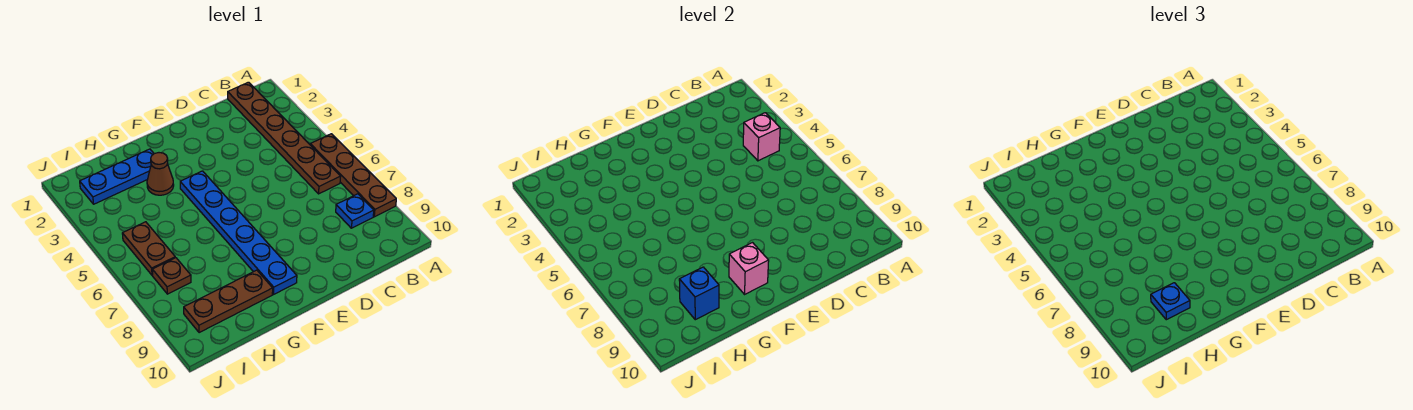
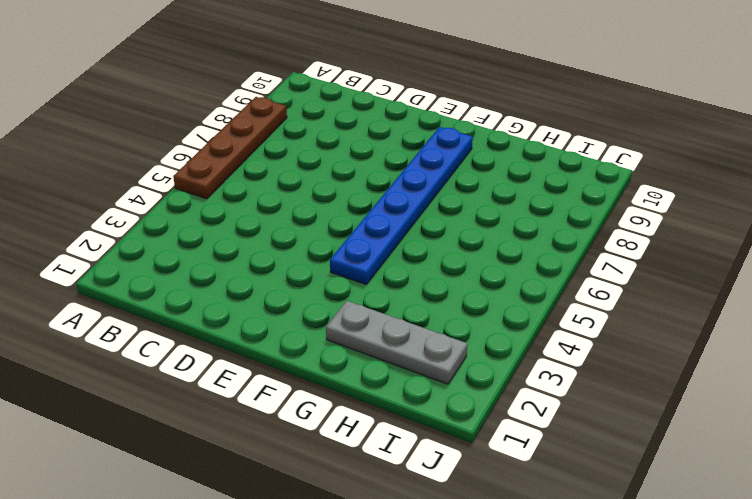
grey 1x3 plate [326,301,467,384] -> blue 1x3 plate [80,149,154,204]
none -> brown 1x6 plate [228,82,341,194]
none -> blue 1x1 plate [336,194,374,228]
none -> brown 1x1 cone [147,153,174,195]

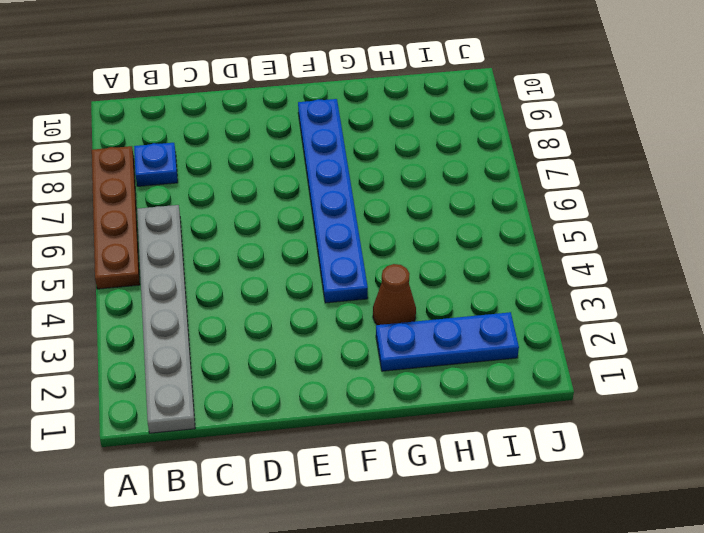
grey 1x6 plate [137,205,195,433] -> brown 1x6 plate [228,82,341,194]
none -> brown 1x3 plate [184,270,273,333]
none -> brown 1x2 plate [122,222,175,275]
none -> brown 1x1 plate [152,258,191,294]

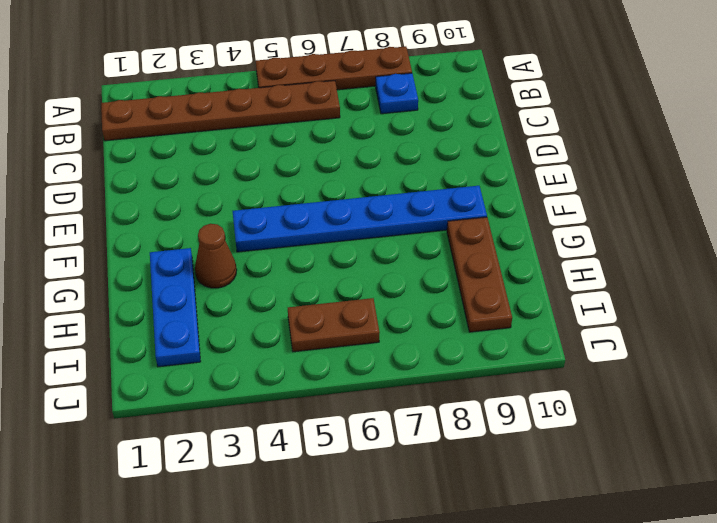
none -> brown 1x1 plate [152,258,191,294]
none -> pink 1x1 brick [743,113,780,161]
none -> pink 1x1 brick [729,243,769,294]

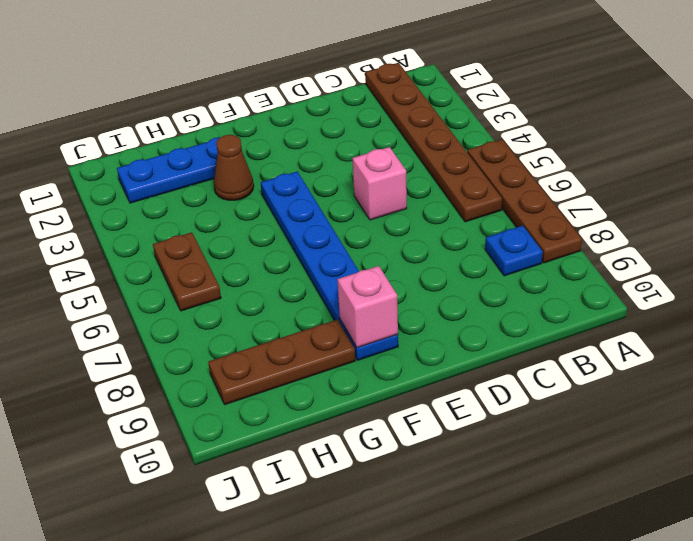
pink 1x1 brick [353,147,407,220] -> pink 1x1 brick moved to [743,113,780,161]
none -> brown 1x1 plate [152,258,191,294]
none -> blue 1x1 brick [679,267,719,320]
none -> blue 1x1 plate [1151,283,1190,320]

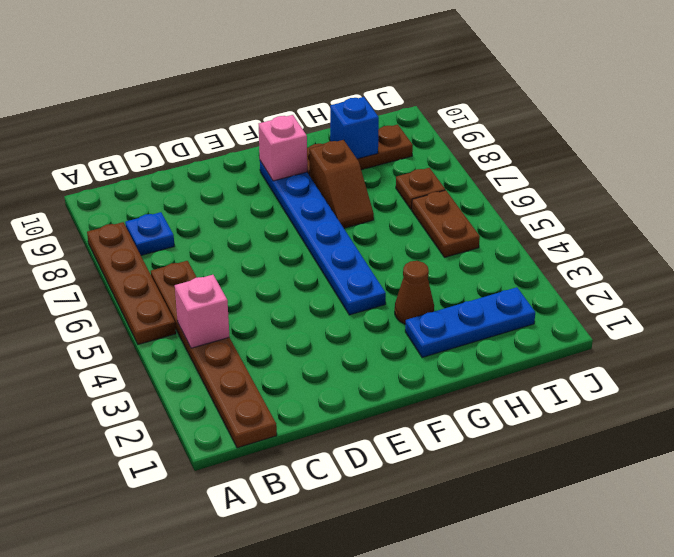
brown 1x2 slope [309,140,374,228] -> none
none -> blue 1x1 plate [1151,283,1190,320]

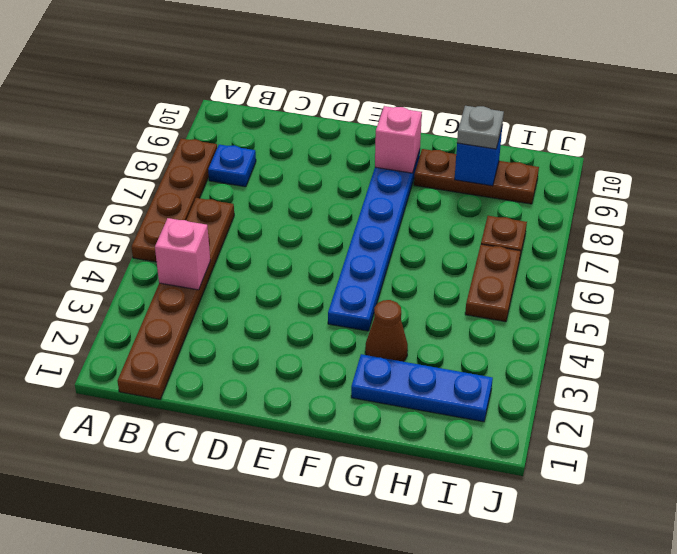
grey 1x1 plate [457,106,504,149] -> blue 1x1 plate [1151,283,1190,320]

